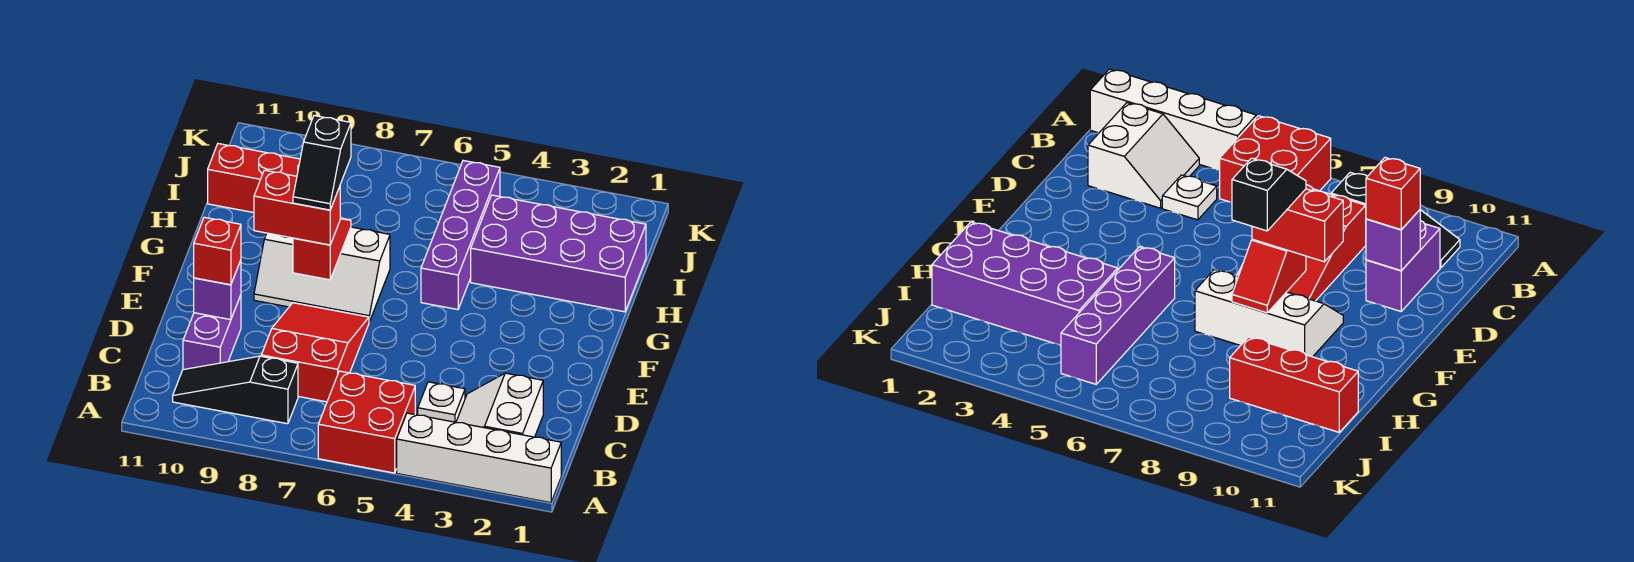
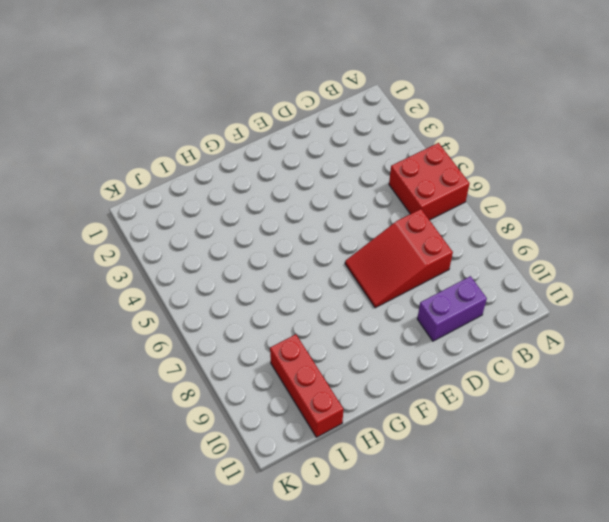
none -> white 1x4 brick [397,413,561,503]
none -> white 2x2 slope [456,373,543,437]
none -> black 1x3 slope [173,356,298,424]

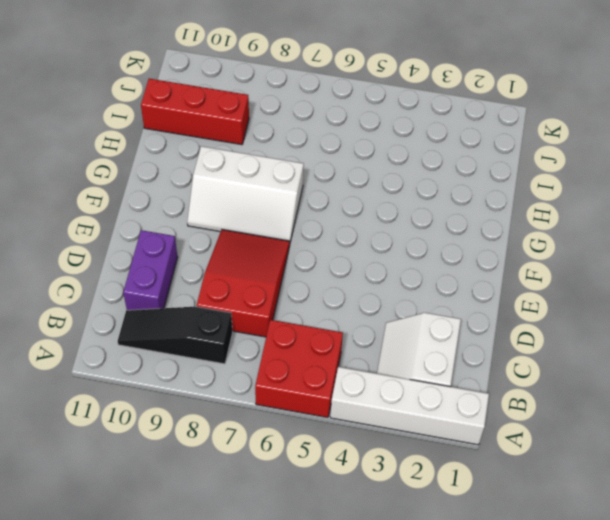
none -> white 1x1 plate [418,382,465,422]
none -> purple 1x4 brick [421,161,500,310]
none -> purple 2x4 brick [471,195,646,312]

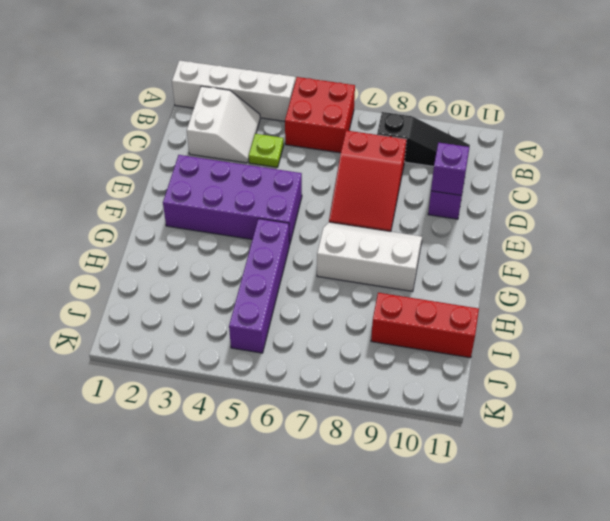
lime 1x1 plate [249,134,284,167] -> white 1x1 plate [418,382,465,422]
purple 2x4 brick [163,155,302,245] -> purple 2x4 brick moved to [471,195,646,312]
none -> red 1x2 slope [293,219,351,280]
none -> red 1x1 brick [194,217,241,285]
none -> red 1x2 brick [254,170,341,245]

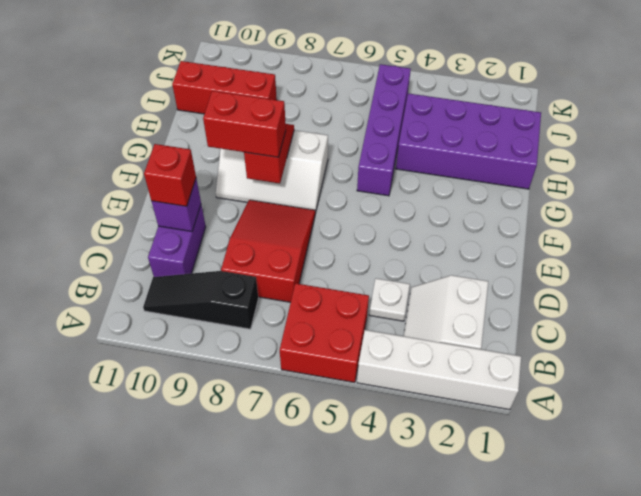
none -> black 1x2 slope [293,116,351,210]

